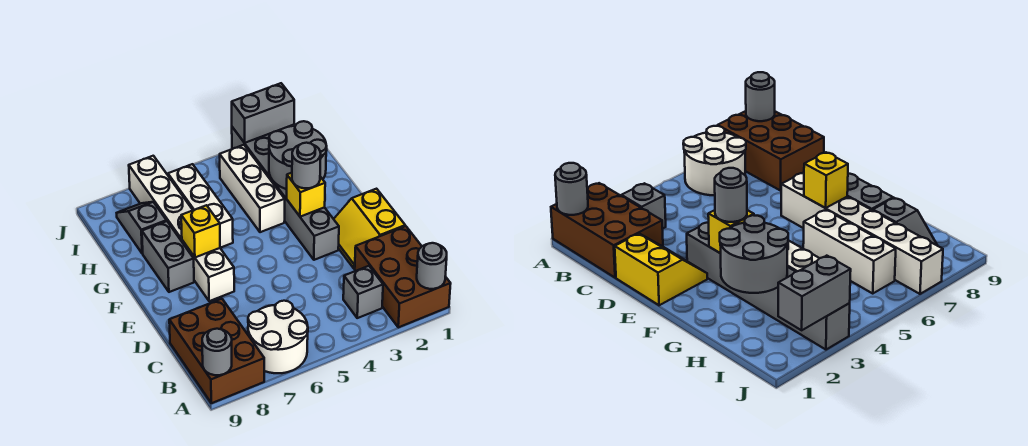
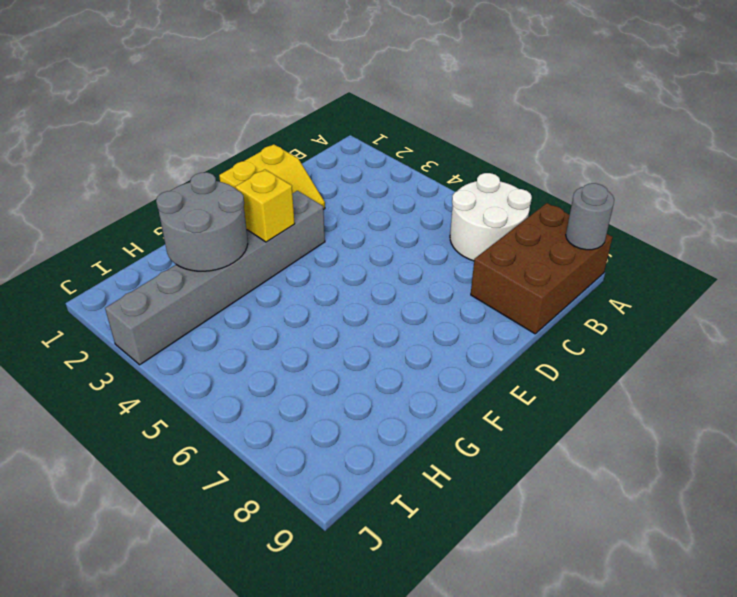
none -> brown 2x3 brick [355,226,451,327]
none -> grey 1x1 brick [343,266,383,318]
none -> white 1x6 brick [129,156,234,301]

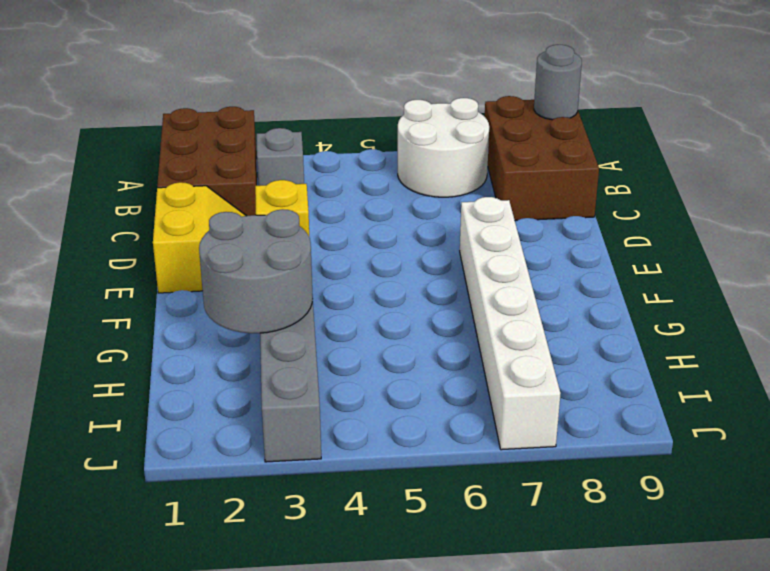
none -> grey 1x2 brick [142,221,194,292]
none -> white 1x3 brick [220,145,285,232]
none -> white 1x3 brick [168,164,233,248]

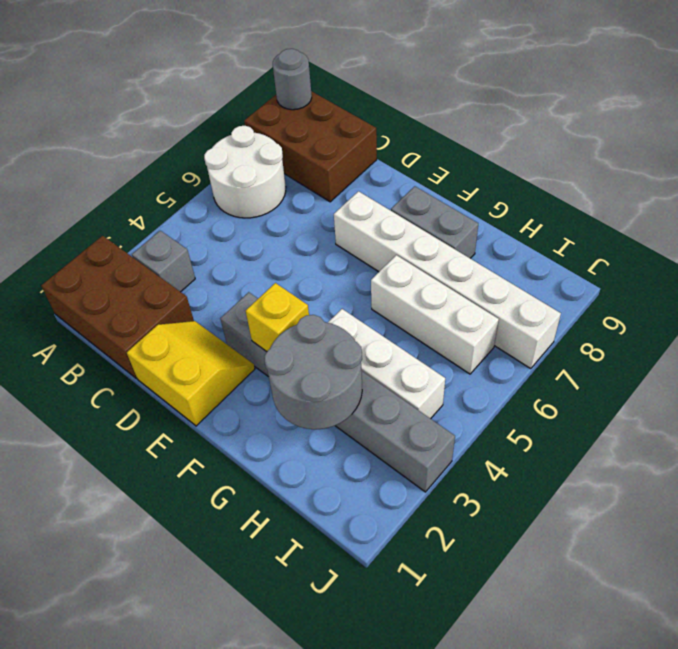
none -> grey 1x2 slope [117,202,166,253]
none -> grey 1x1 round brick [417,243,447,289]
none -> yellow 1x1 brick [181,205,220,257]

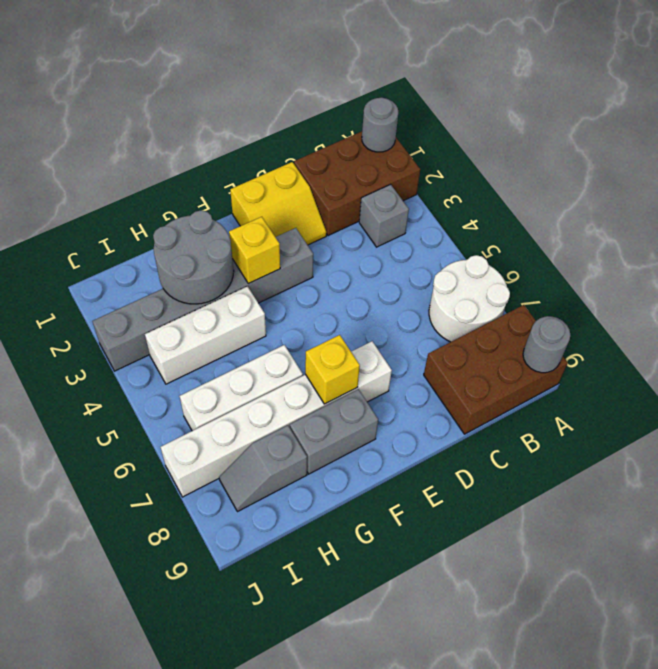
none -> grey 1x2 brick [232,83,294,143]
none -> grey 1x1 round brick [292,143,321,188]

